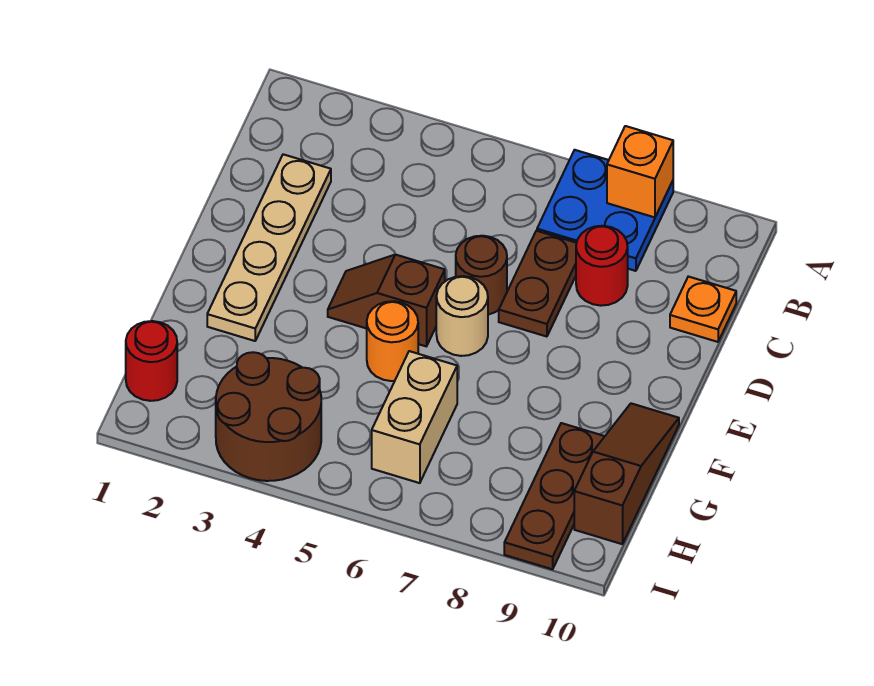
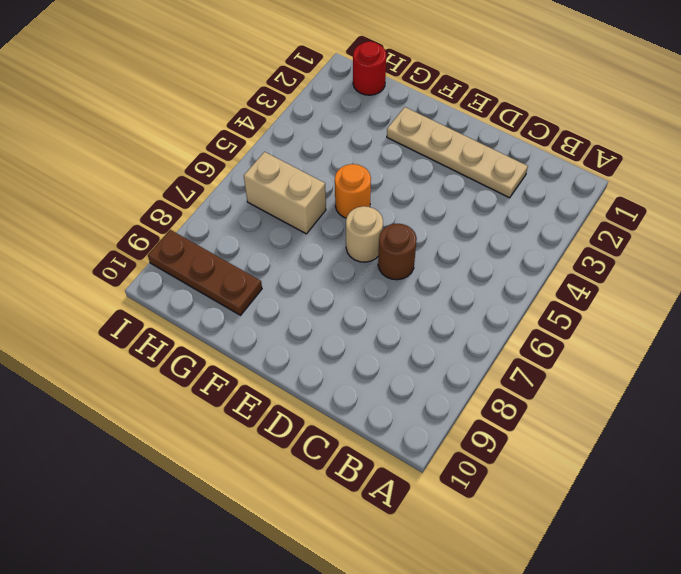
none -> blue 2x2 plate [537,150,673,271]
none -> brown 1x2 plate [499,231,577,337]
none -> red 1x1 round brick [576,226,628,306]

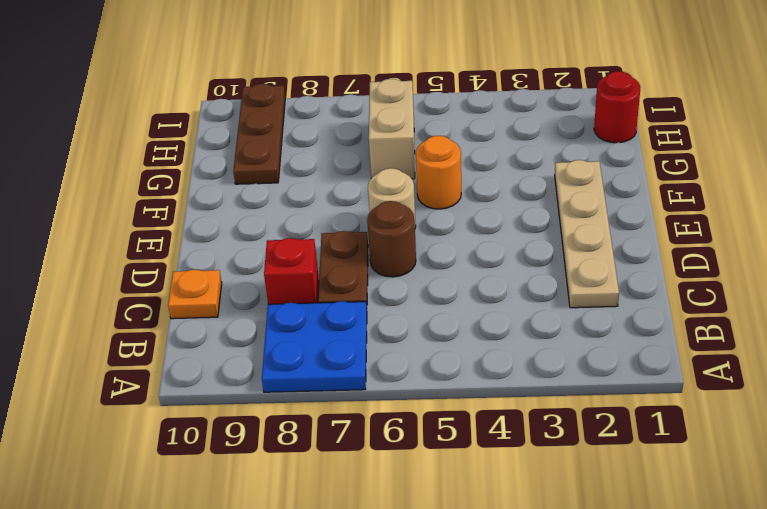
red 1x1 brick [264,238,319,304] -> red 1x1 round brick [576,226,628,306]
none -> brown 1x2 slope [328,255,445,346]
none -> brown 1x3 slope [574,403,679,544]
none -> brown 2x2 round brick [216,352,321,481]

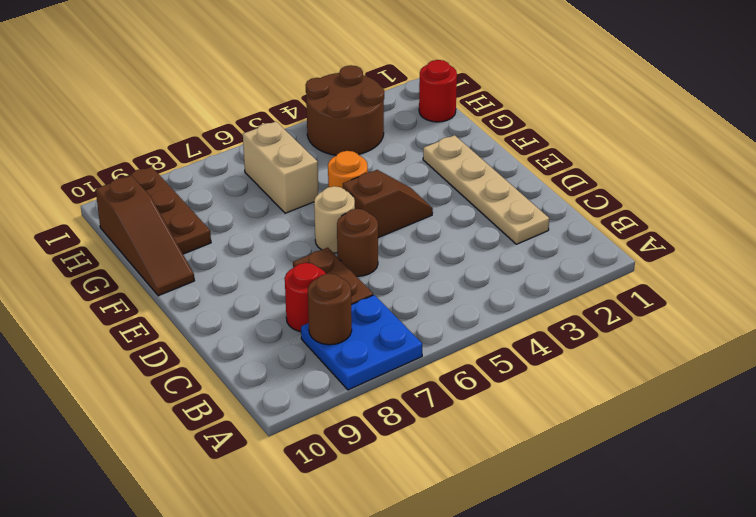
brown 1x1 round brick [308,274,352,345] -> none
none -> orange 1x1 plate [670,277,736,342]
none -> orange 1x1 brick [607,126,673,217]

